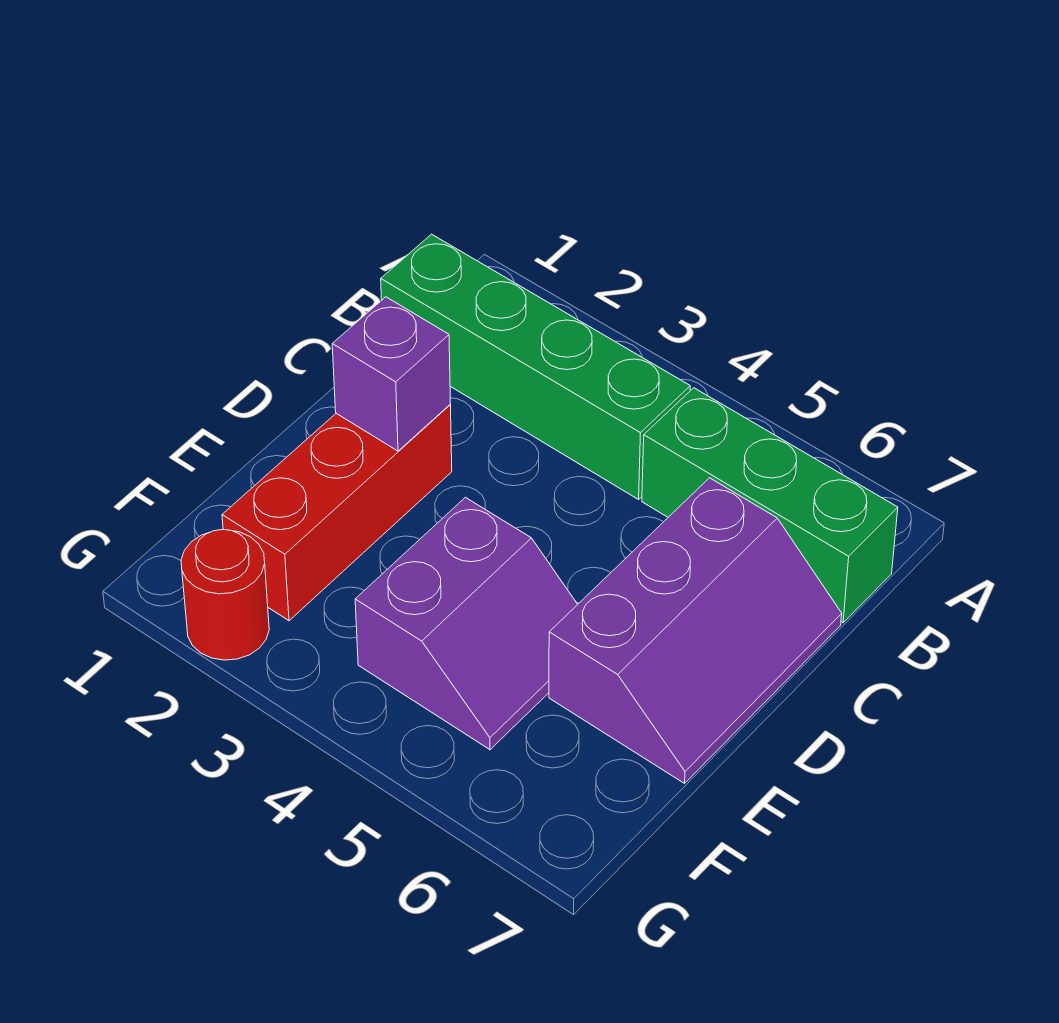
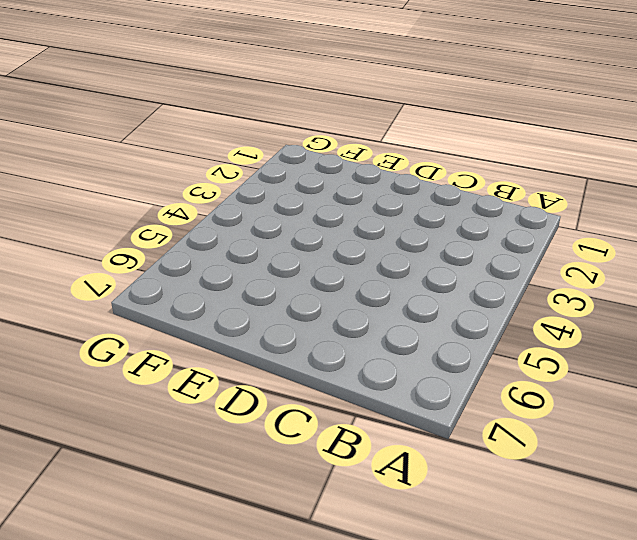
none -> green 1x4 brick [381,234,690,499]
none -> green 1x3 brick [642,388,898,623]

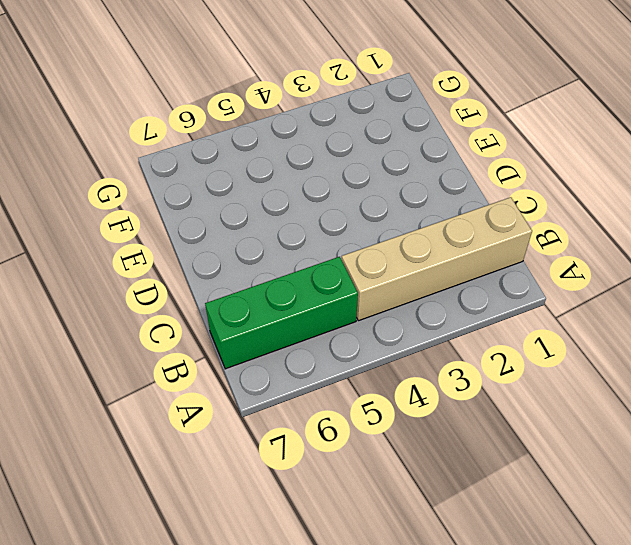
tan 1x4 brick [342,197,532,321] -> green 1x4 brick [381,234,690,499]
none -> purple 2x3 slope [549,478,842,783]
none -> red 1x3 brick [222,405,452,621]

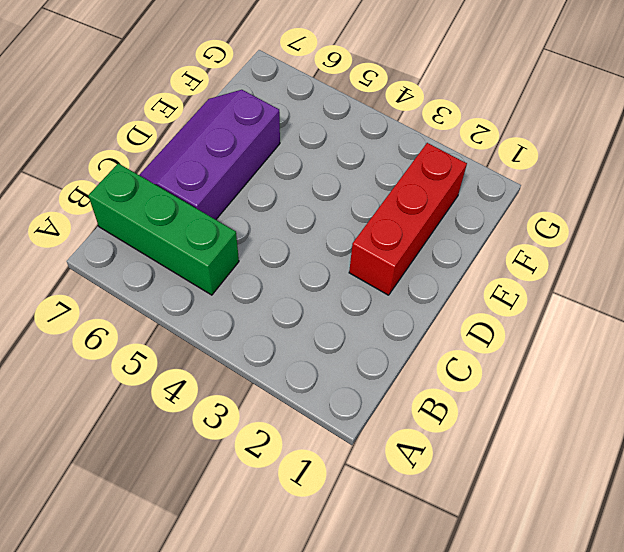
none -> green 1x4 brick [381,234,690,499]
none -> purple 2x2 slope [355,497,578,750]

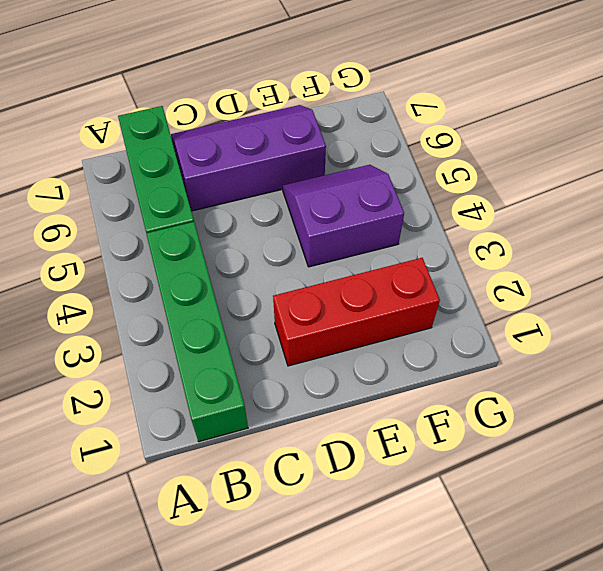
none -> red 1x1 round brick [181,530,269,660]
none -> purple 1x1 brick [332,297,451,451]

